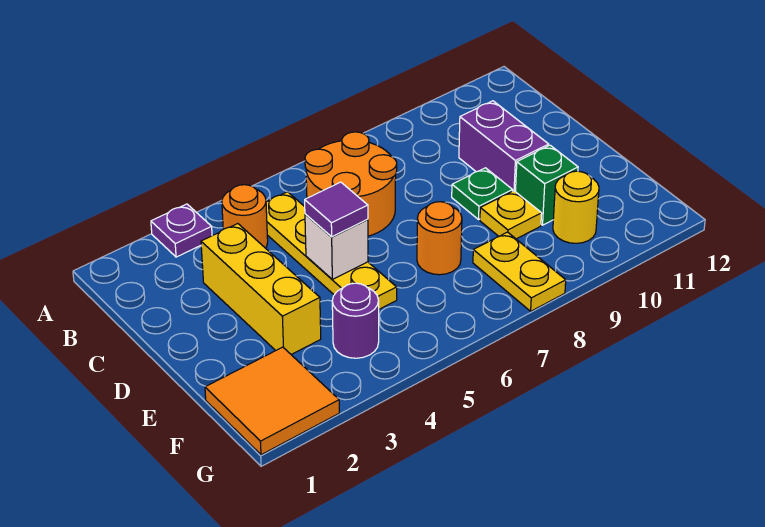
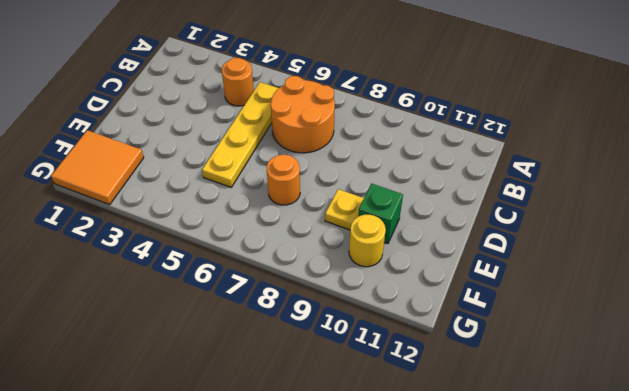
none -> purple 1x1 plate [151,204,212,257]
none -> yellow 1x3 brick [201,224,321,354]
none -> purple 1x2 brick [459,101,549,192]

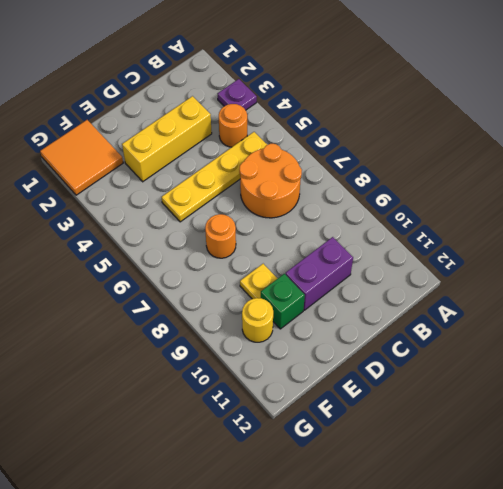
none -> green 1x1 plate [452,168,512,219]
none -> purple 1x1 round brick [332,283,379,358]
none -> yellow 1x2 plate [473,232,566,311]

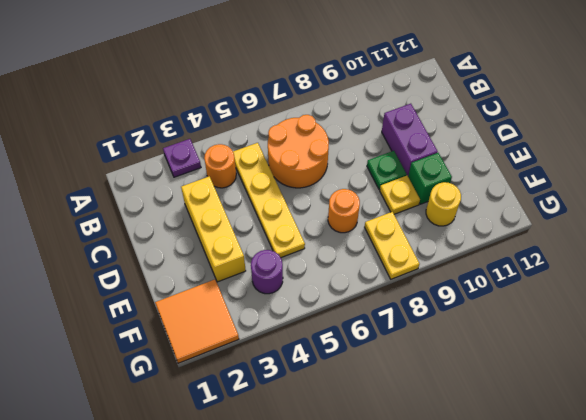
none -> white 1x1 brick [305,214,368,279]
none -> purple 1x1 tile [305,182,368,237]

